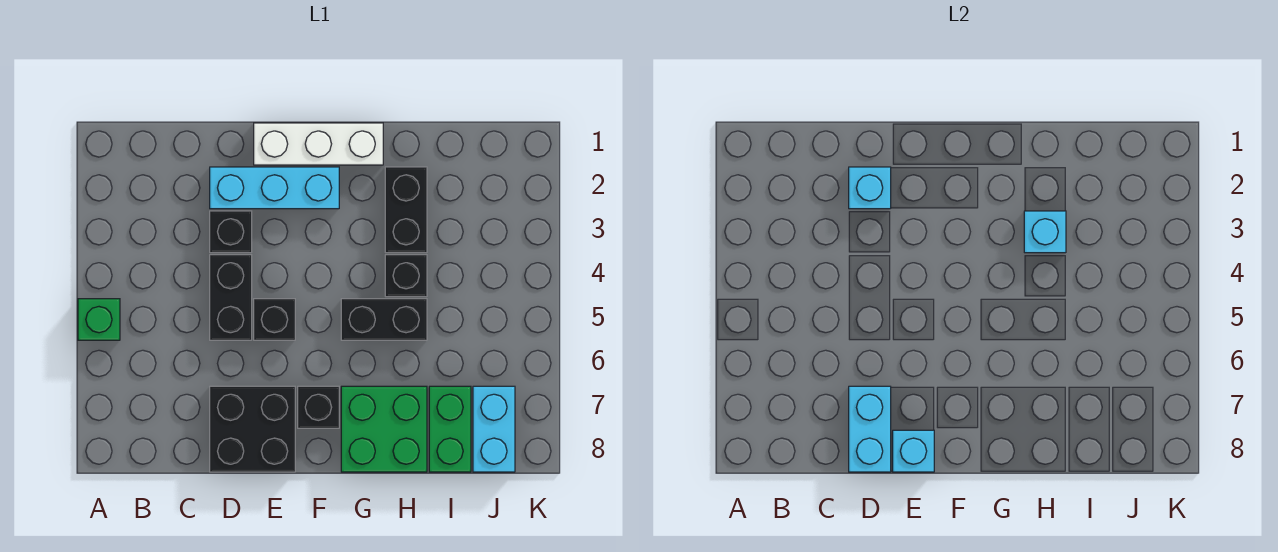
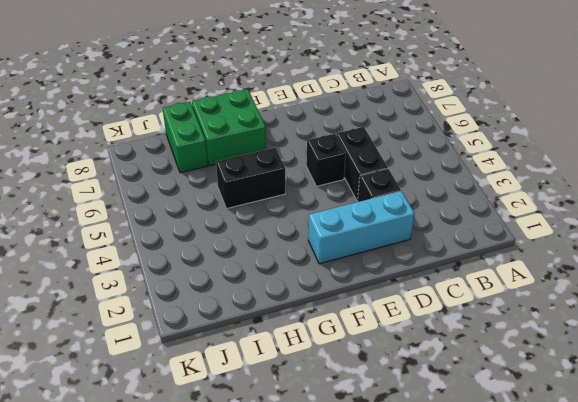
none -> green 1x1 brick [78,299,120,340]
none -> black 2x2 brick [210,386,295,472]
none -> white 1x3 brick [254,123,383,165]

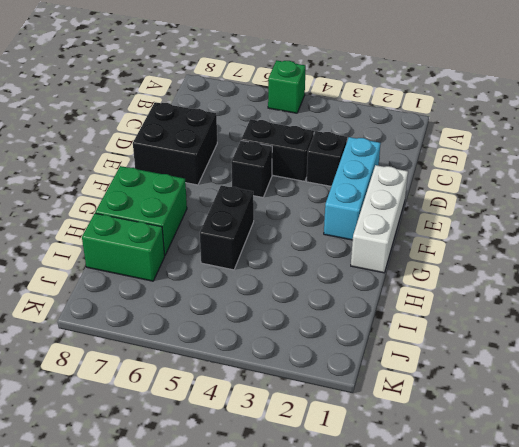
none -> black 1x1 brick [298,386,339,428]
none -> black 1x2 brick [385,167,427,253]
none -> black 1x1 brick [385,255,427,297]

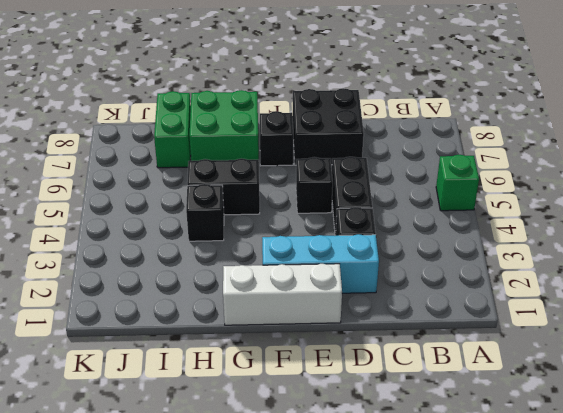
none -> black 1x2 brick [385,167,427,253]
none -> cyan 1x2 brick [473,386,515,472]
none -> cyan 1x1 brick [849,167,891,209]

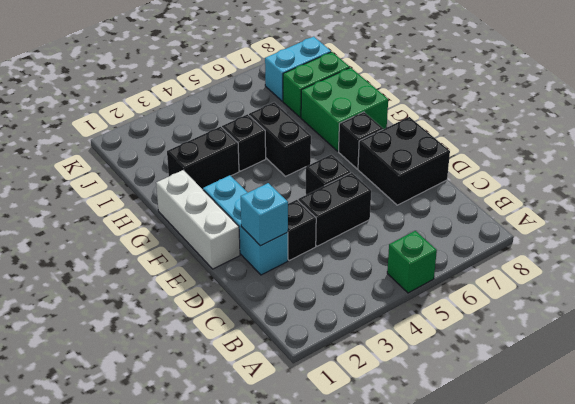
none -> cyan 1x2 brick [849,386,891,472]
none -> cyan 1x1 brick [893,430,934,472]
none -> cyan 1x1 brick [1024,211,1066,253]

